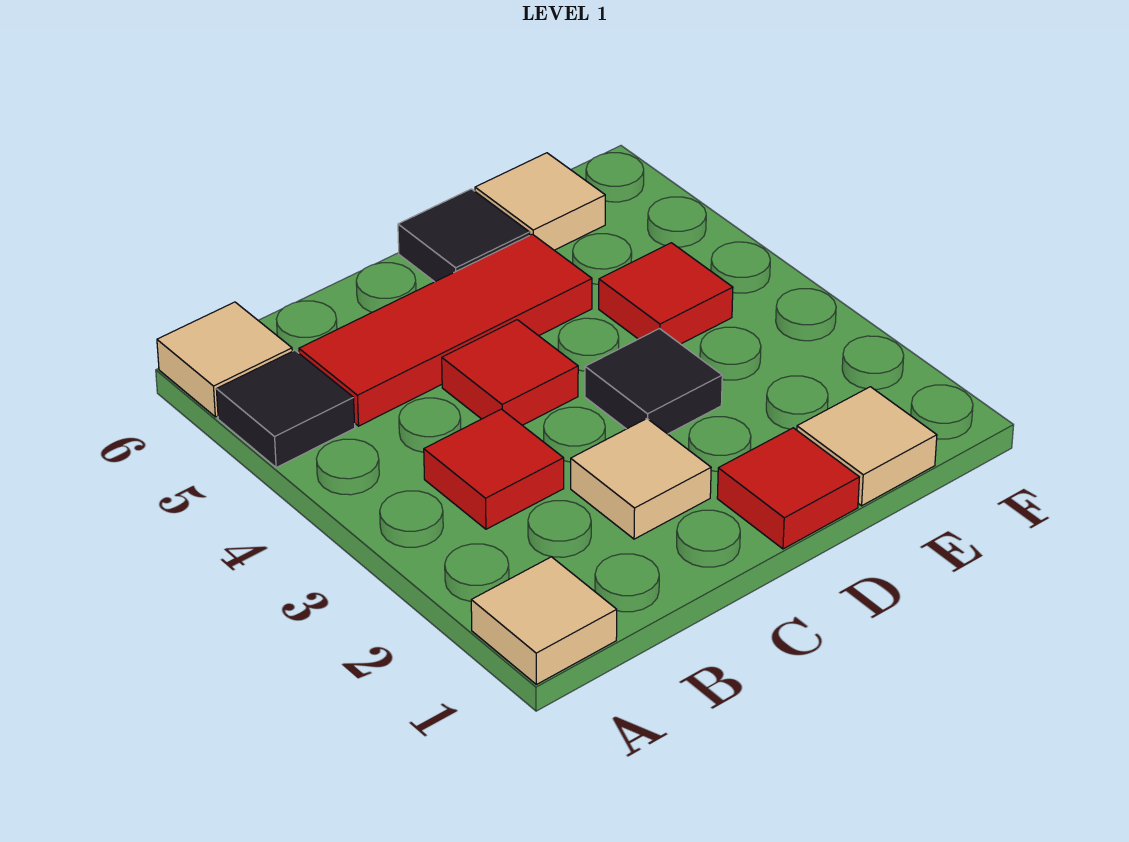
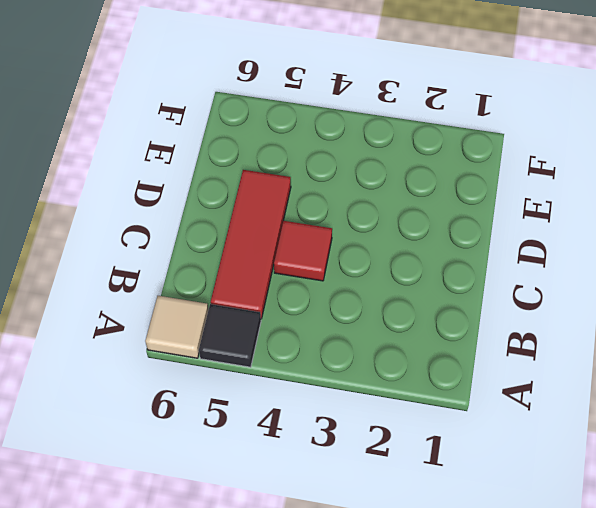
none -> tan 1x1 tile [471,557,617,685]
none -> red 1x1 tile [424,409,564,529]
none -> tan 1x1 tile [571,419,711,539]

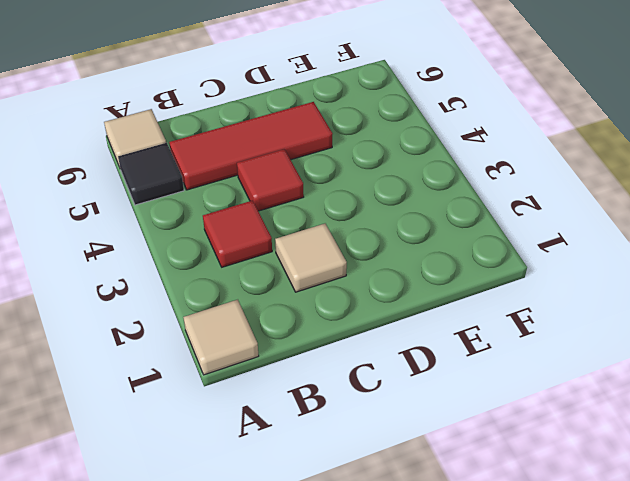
none -> red 1x1 tile [717,428,859,549]
none -> black 1x1 tile [585,329,722,434]
none -> black 1x1 tile [398,189,530,282]

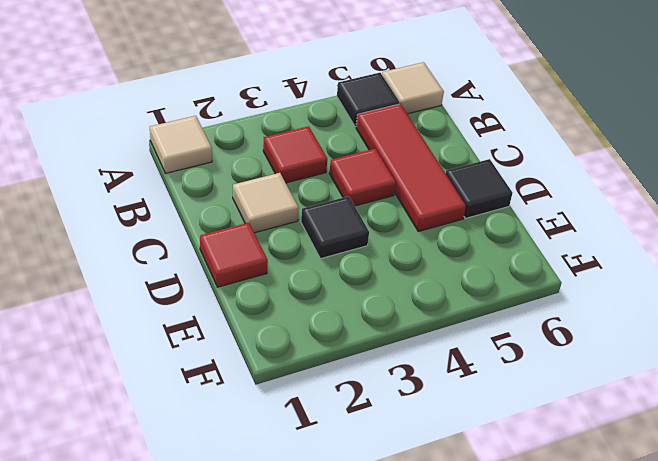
none -> tan 1x1 tile [797,387,937,506]
none -> red 1x1 tile [599,243,733,344]
none -> tan 1x1 tile [475,153,605,250]

